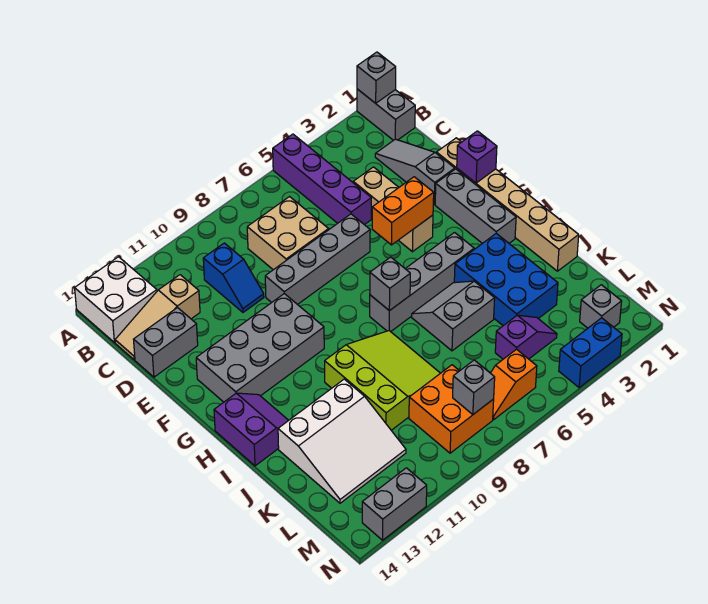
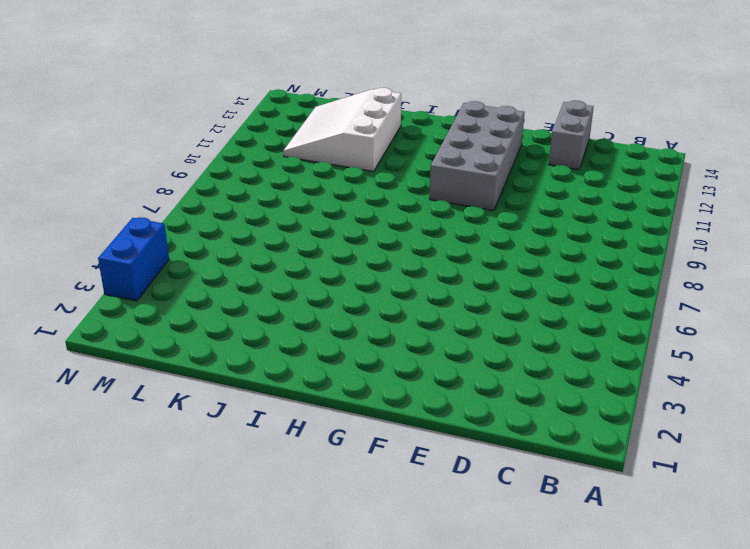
none -> grey 1x2 brick [357,89,415,140]
none -> purple 1x4 brick [273,134,371,225]
none -> white 2x2 brick [75,257,157,343]
none -> grey 1x3 slope [375,139,455,204]

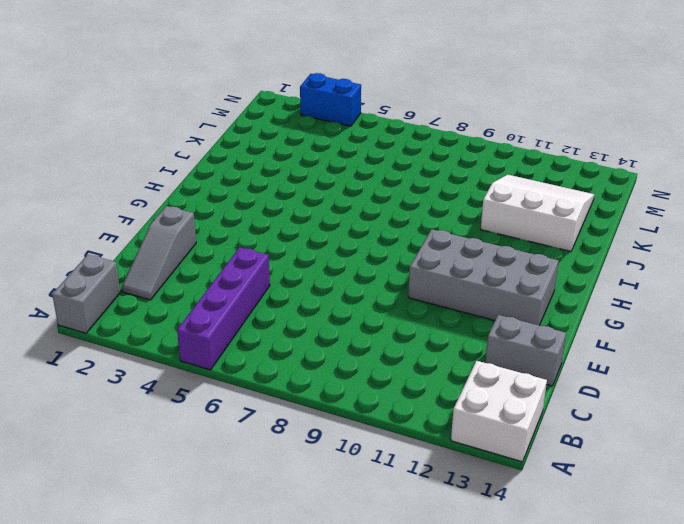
none -> tan 2x2 brick [247,197,329,270]
none -> blue 1x2 slope [203,243,264,312]
none -> tan 1x3 slope [115,275,200,360]
none -> tan 1x3 brick [353,167,433,252]

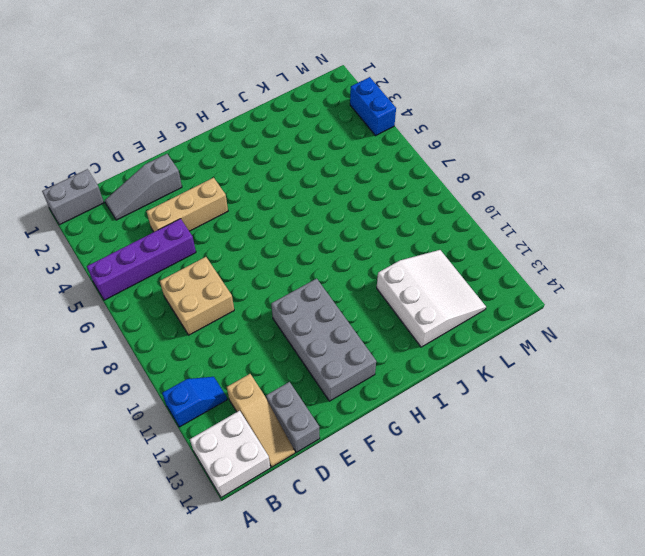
blue 1x2 slope [162,377,227,427] -> blue 1x2 slope moved to [203,243,264,312]
none -> tan 1x6 brick [436,138,579,271]
none -> grey 1x4 brick [265,214,370,305]
none -> grey 1x3 brick [435,169,516,243]
none -> grey 1x4 brick [370,233,474,332]

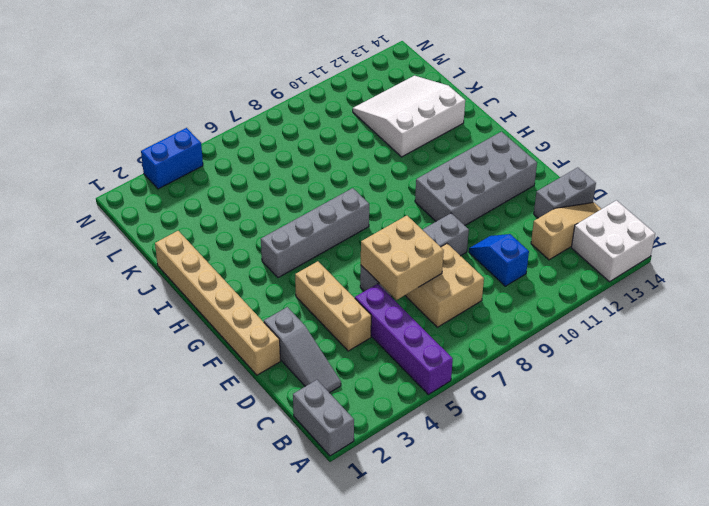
tan 2x2 brick [361,216,444,300] -> none
none -> grey 1x3 brick [435,169,516,243]
none -> purple 2x2 slope [214,393,289,466]
none -> blue 2x3 brick [454,233,558,326]
none -> grey 2x2 slope [412,281,495,351]

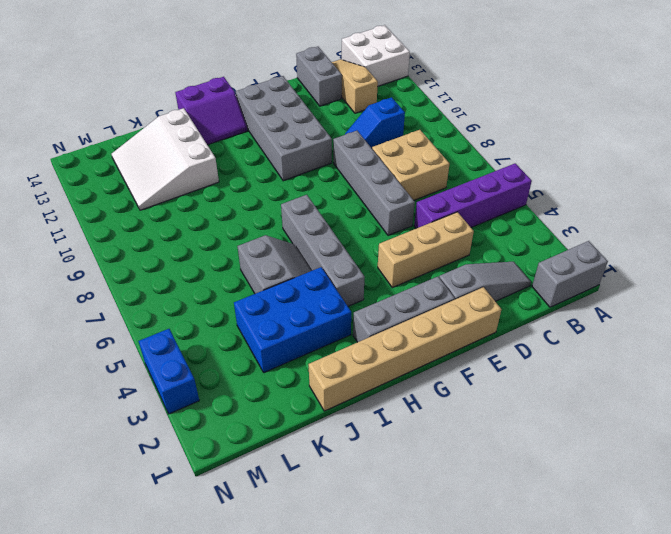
none -> lime 3x3 slope [325,331,440,430]
none -> purple 1x2 slope [495,315,557,359]
none -> orange 2x2 brick [409,365,494,453]
none -> grey 1x1 brick [580,285,622,328]

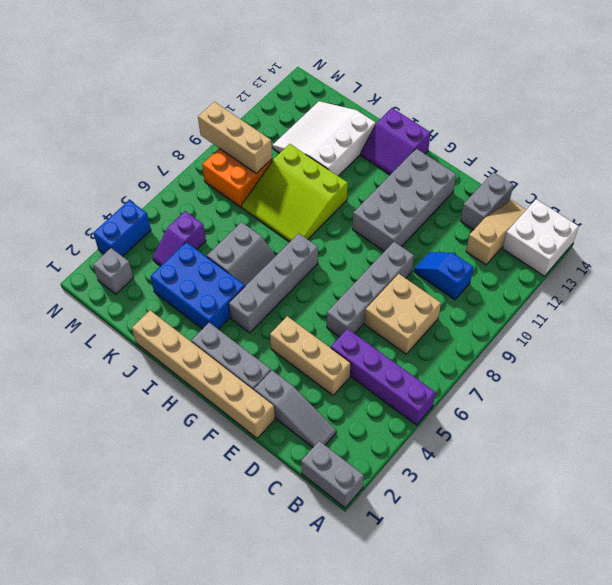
tan 1x3 brick [198,102,272,174] -> none
none -> orange 1x2 slope [491,349,537,420]
none -> grey 1x2 brick [362,468,427,540]
none -> grey 1x1 brick [357,52,396,103]
none -> purple 1x1 brick [457,131,497,183]

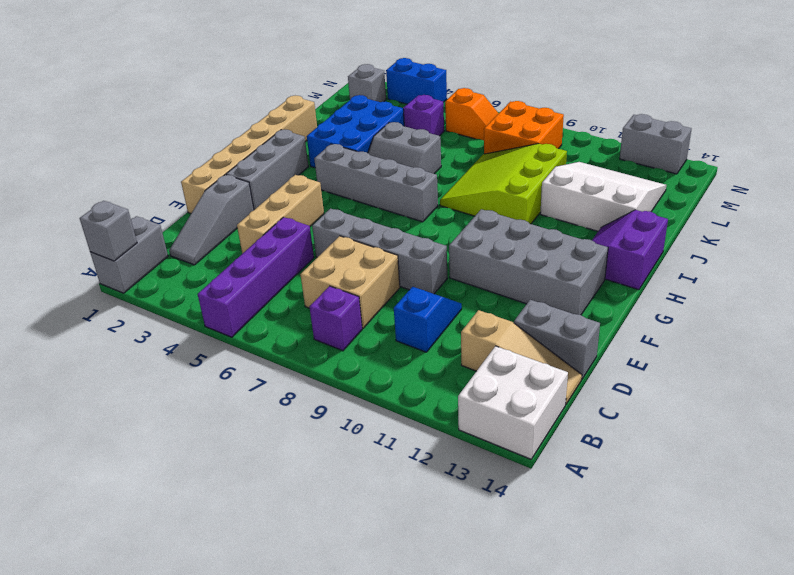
purple 1x1 brick [310,286,362,351] -> purple 1x1 brick moved to [457,131,497,183]
none -> orange 1x2 brick [372,177,434,245]
none -> grey 1x1 brick [370,257,410,311]
none -> grey 1x1 brick [453,360,495,415]

